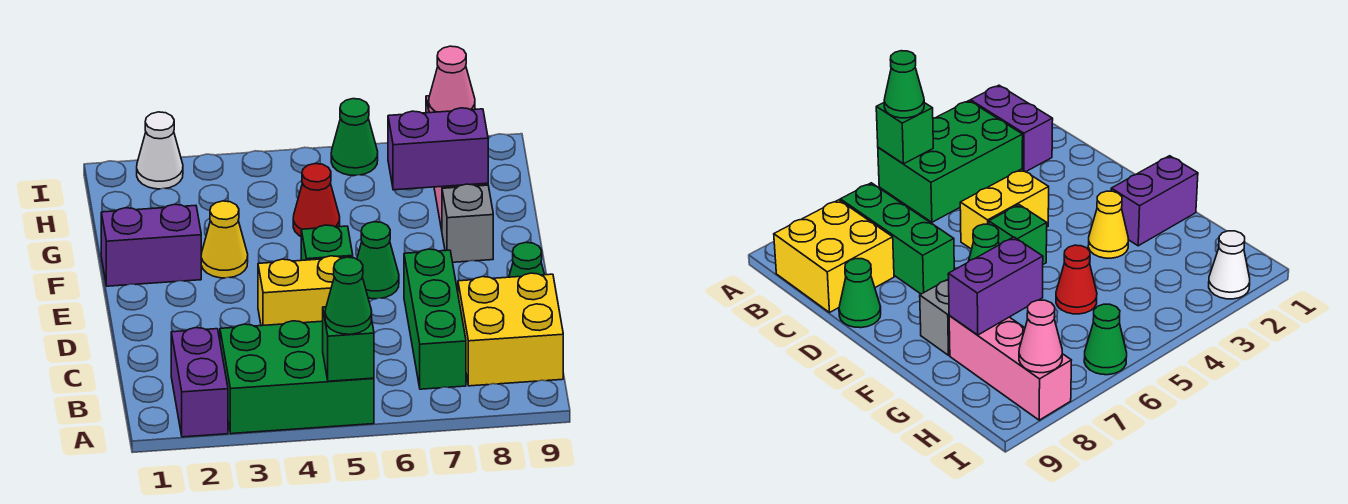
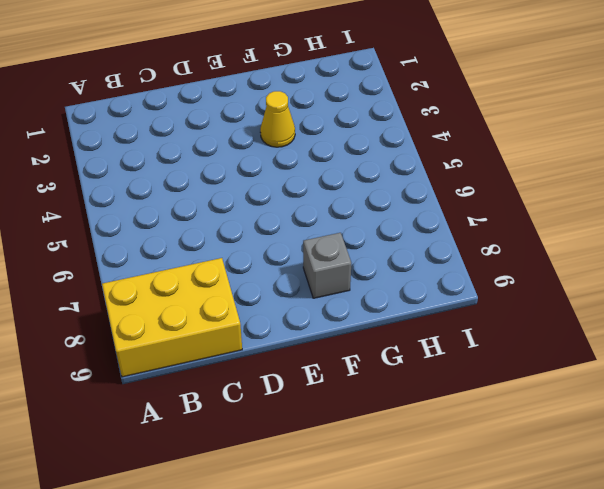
yellow 2x3 brick [102,258,242,377] -> yellow 2x2 brick [458,273,563,386]
none -> purple 1x2 brick [171,328,228,437]
none -> green 2x3 brick [220,321,374,434]
none -> green 1x3 brick [404,249,466,389]

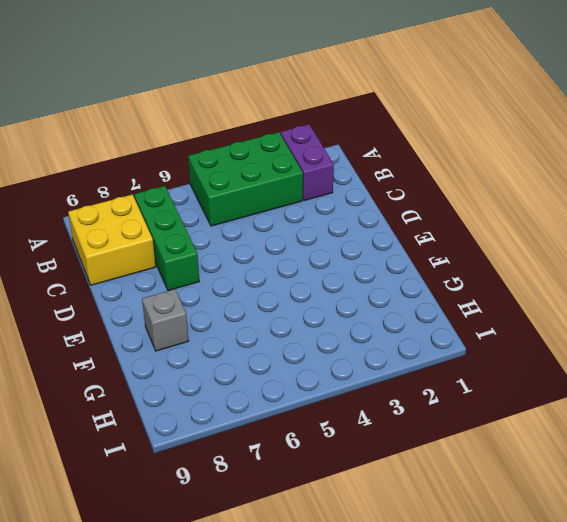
none -> yellow 1x2 brick [258,256,353,326]
none -> green 1x1 cone [509,242,545,277]
none -> green 1x1 brick [301,225,353,260]

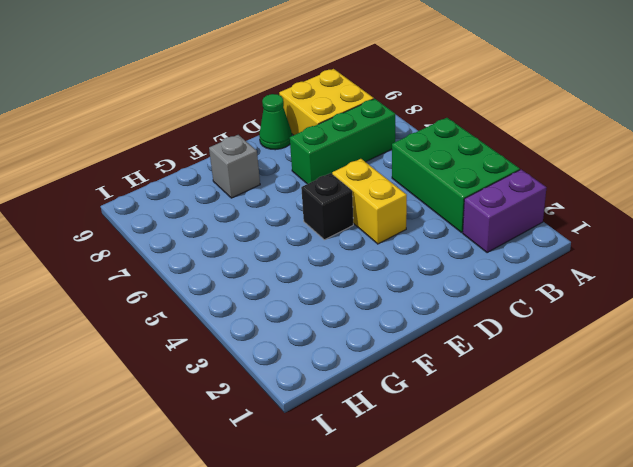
black 1x1 brick [301,173,353,240] -> green 1x1 brick [301,225,353,260]
none -> green 1x1 cone [357,222,399,299]
none -> purple 1x2 brick [101,204,201,286]
none -> yellow 1x1 cone [201,201,248,278]

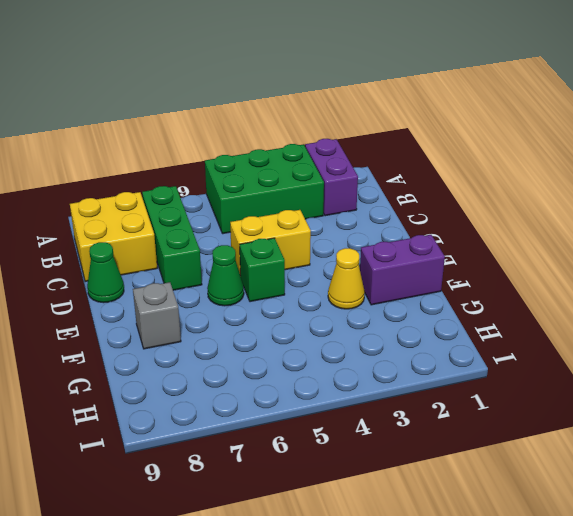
none -> red 1x1 cone [293,164,340,236]
none -> pink 1x3 brick [949,315,1072,420]
none -> white 1x1 cone [137,112,183,189]

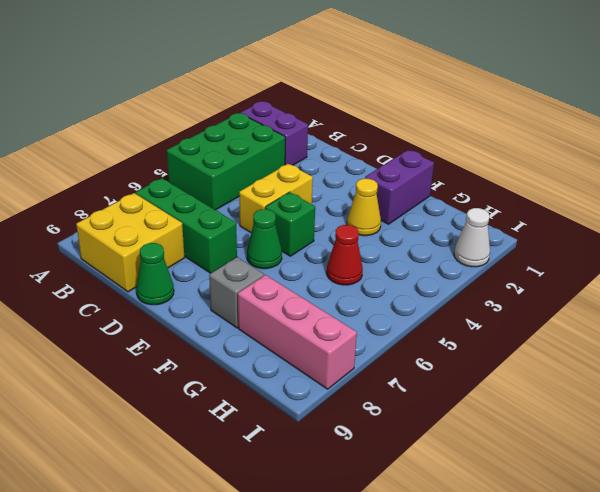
none -> green 1x1 cone [331,99,378,175]
none -> green 1x1 brick [323,307,374,381]
none -> purple 1x2 brick [388,108,488,190]

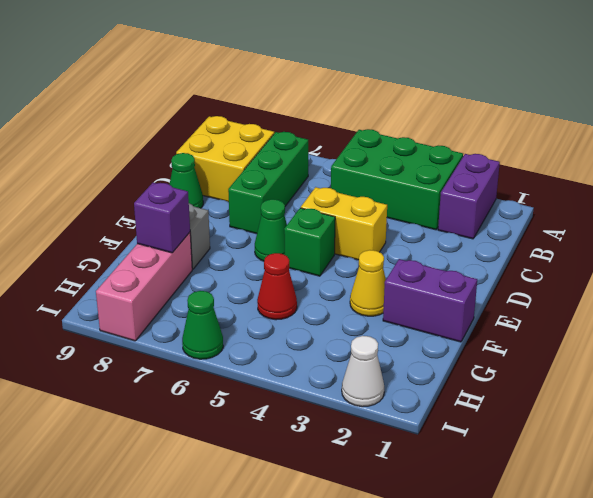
purple 1x1 brick [134,183,190,253] -> purple 1x2 brick [388,108,488,190]
none -> green 1x1 brick [323,307,374,381]
none -> pink 1x1 cone [429,46,475,113]
none -> green 1x1 cone [325,257,372,334]

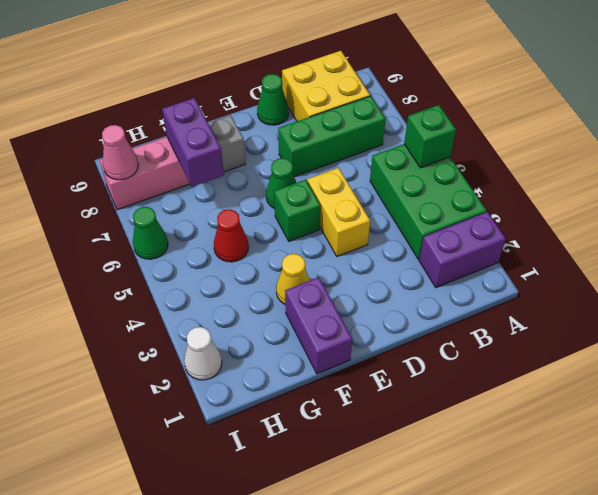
none -> green 1x1 cone [325,257,372,334]

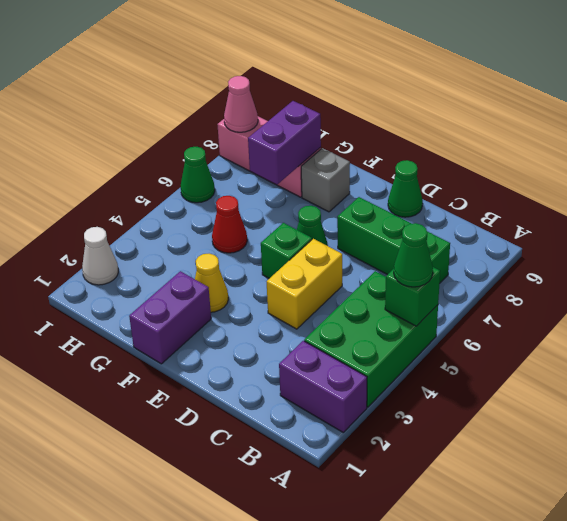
none -> yellow 2x2 brick [458,273,563,386]

